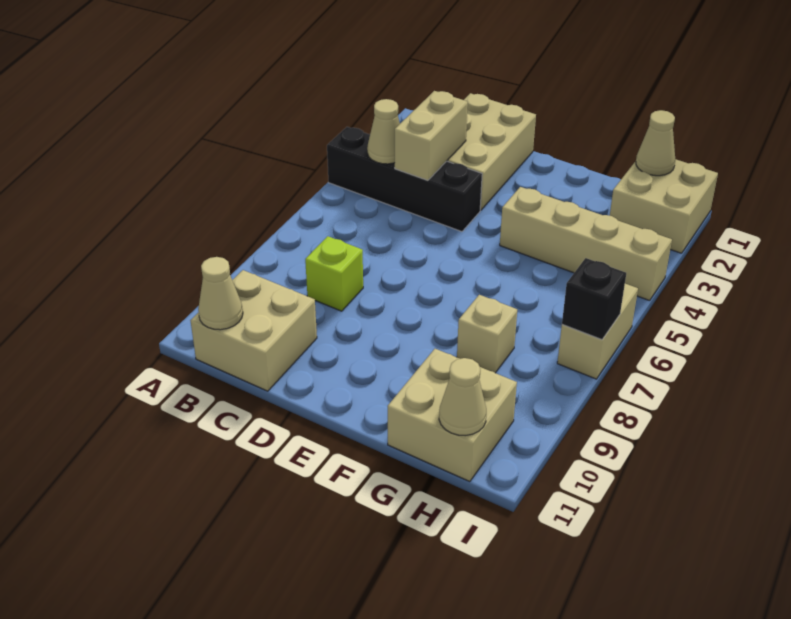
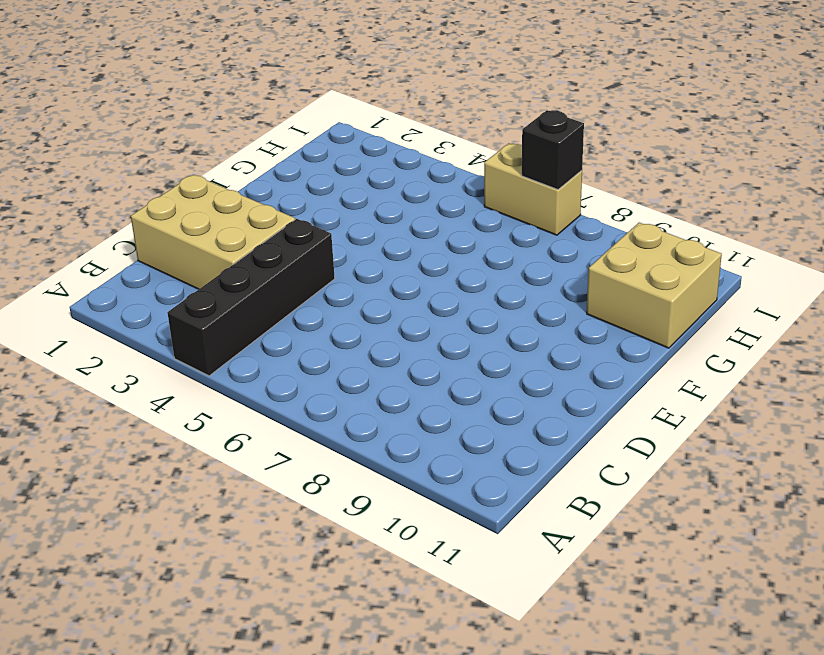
none -> tan 2x2 brick [190,270,317,391]
none -> lime 1x1 brick [305,236,363,311]
none -> tan 1x4 brick [500,187,672,301]

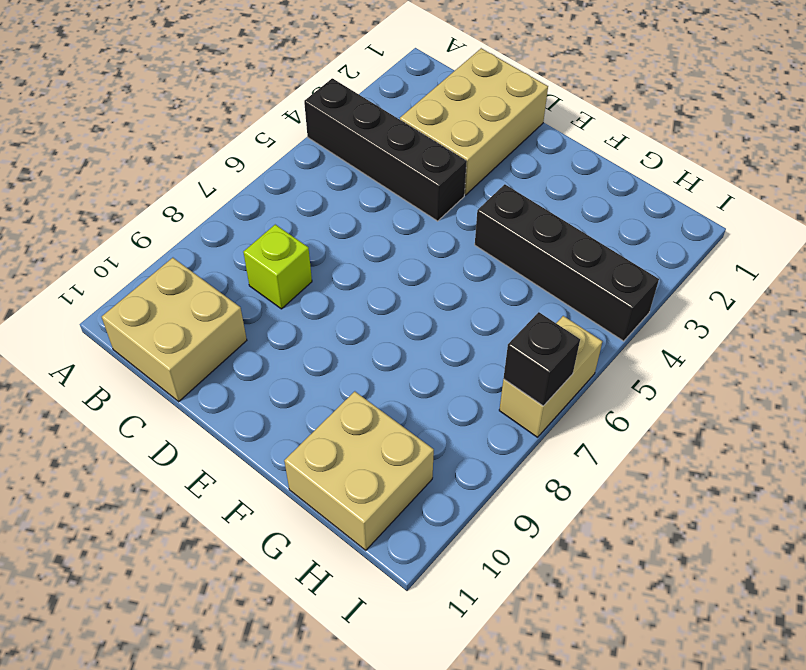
black 1x4 brick [475,184,659,341] -> tan 1x4 brick [500,187,672,301]
none -> tan 1x1 brick [457,295,517,373]
none -> tan 2x2 brick [610,159,718,253]
none -> tan 1x1 cone [367,99,400,164]

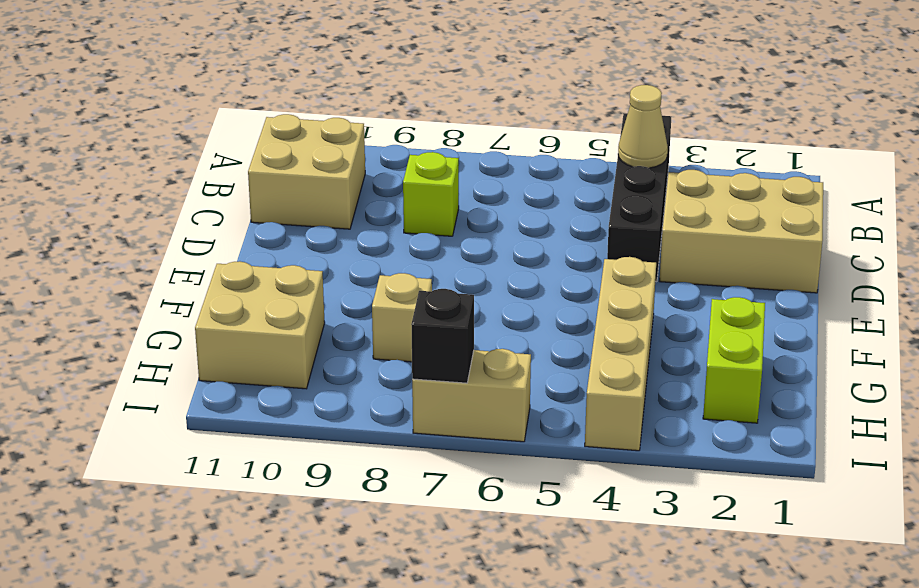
lime 1x2 brick [703,297,765,423] -> tan 2x2 brick [610,159,718,253]
none -> tan 1x1 cone [198,257,243,330]
none -> tan 1x2 brick [395,91,468,181]
none -> tan 1x1 cone [636,110,675,176]

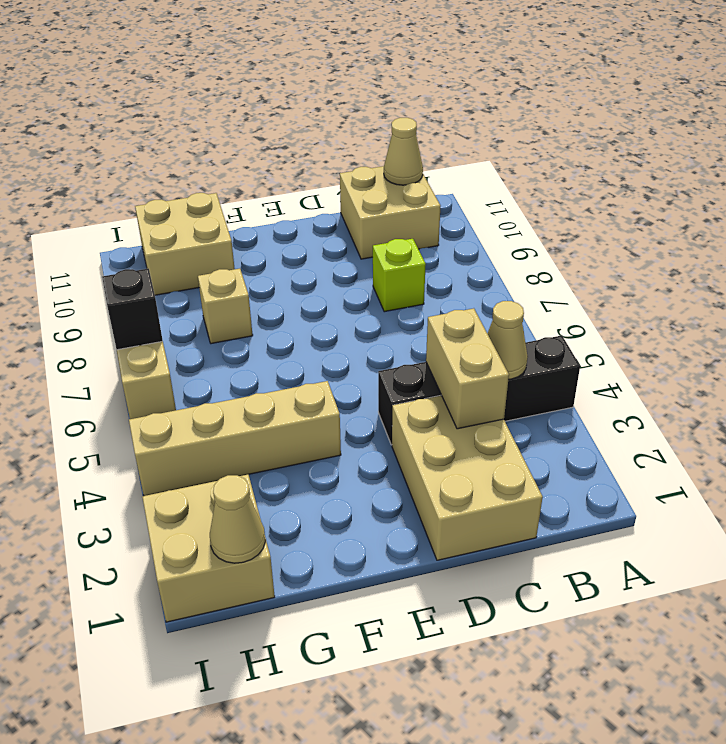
none -> tan 1x1 cone [439,358,486,436]

